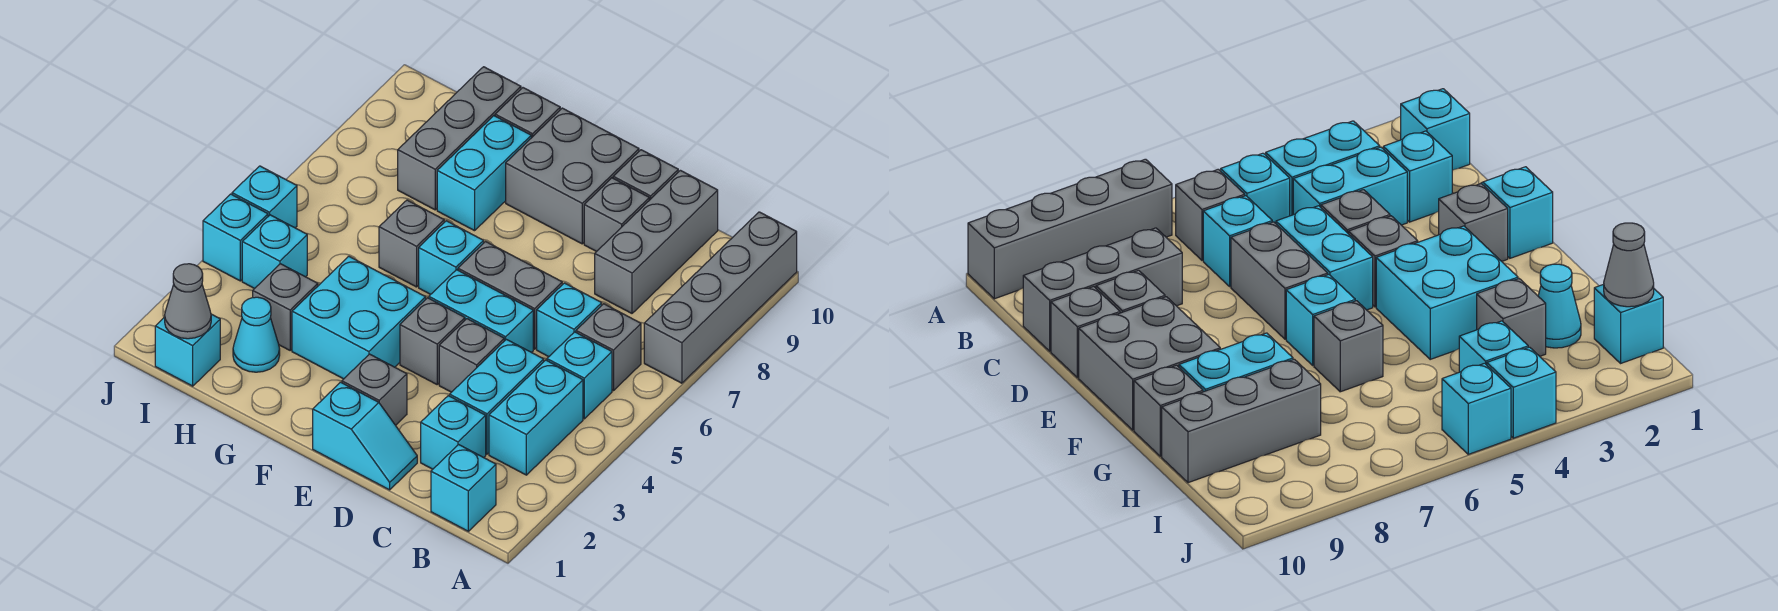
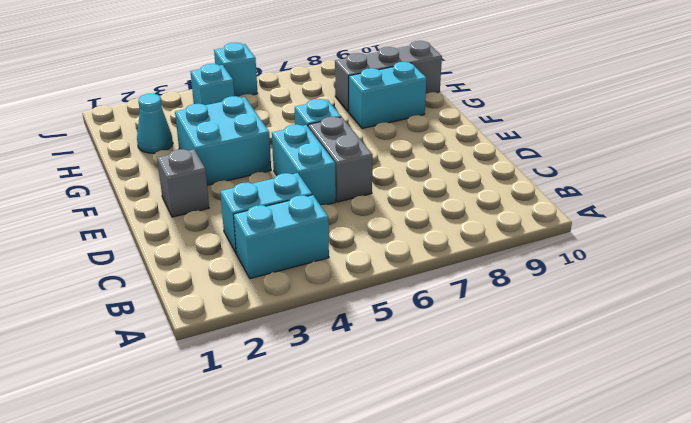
none -> grey 1x4 brick [644,212,797,383]
none -> cyan 1x1 brick [431,445,496,531]
none -> cyan 1x1 brick [547,332,612,419]
none -> grey 1x1 brick [576,304,641,391]

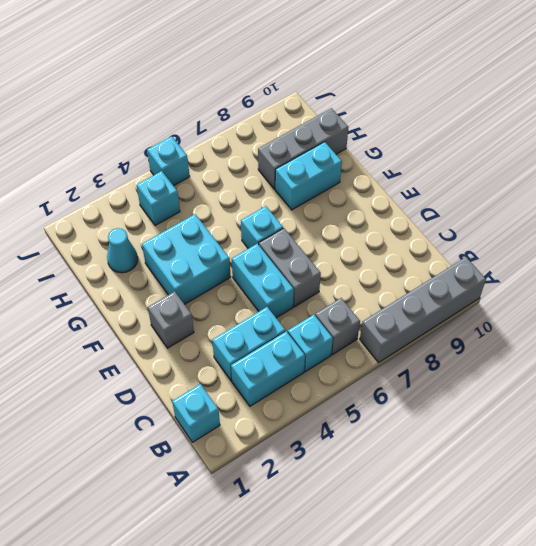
none -> cyan 1x1 brick [421,396,486,469]
none -> cyan 1x1 brick [537,283,602,357]
none -> grey 1x3 brick [595,170,718,313]
none -> cyan 1x2 slope [313,382,417,490]

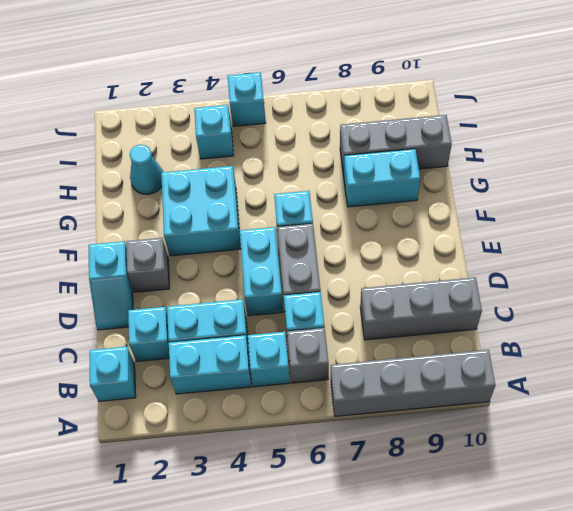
none -> grey 1x1 brick [439,319,504,392]
none -> grey 1x1 brick [584,178,649,252]
none -> grey 1x1 brick [613,150,678,200]
none -> grey 1x1 brick [400,298,465,384]

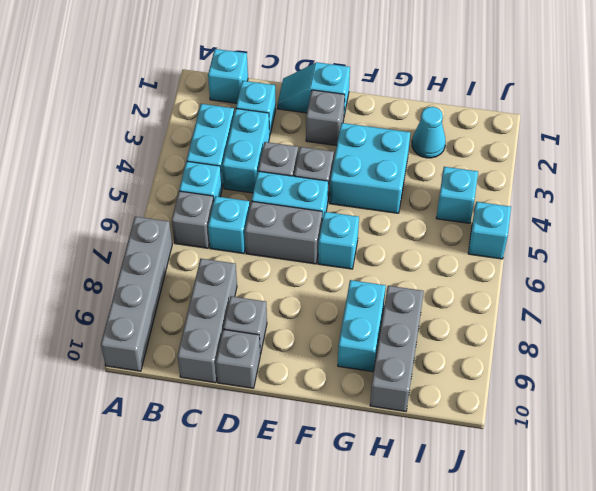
none -> grey 2x2 brick [506,108,639,244]
none -> grey 1x1 brick [379,200,444,287]
none -> grey 1x1 brick [495,88,560,138]
none -> grey 1x1 brick [253,264,318,350]

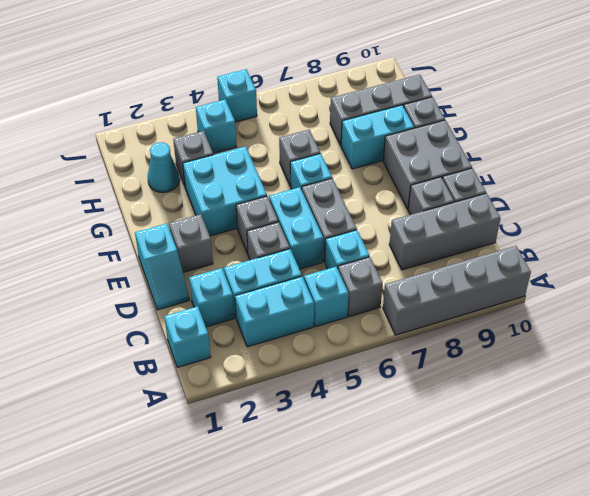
none -> cyan 1x1 brick [155,314,220,386]
none -> cyan 1x1 brick [203,194,268,281]
none -> grey 1x1 cone [165,264,211,339]

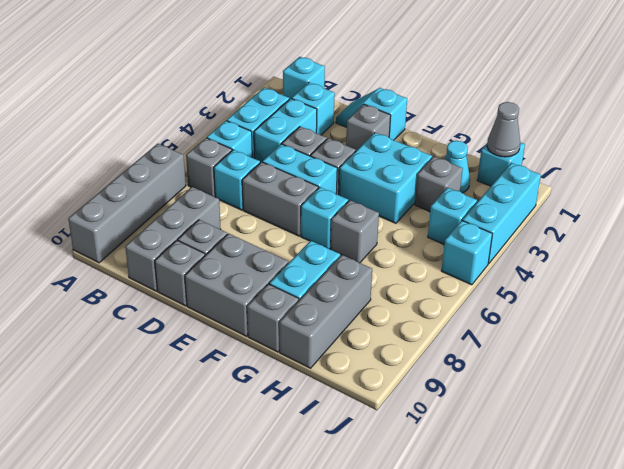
cyan 1x3 brick [462,163,541,264] -> cyan 1x1 brick [203,194,268,281]

